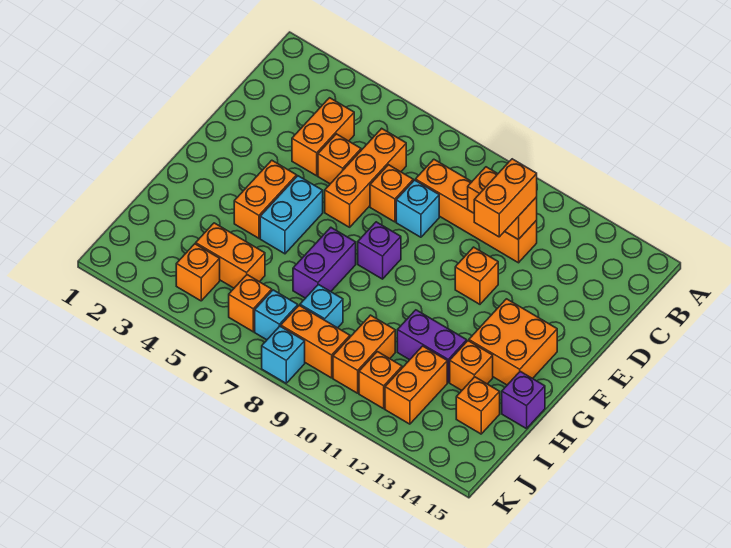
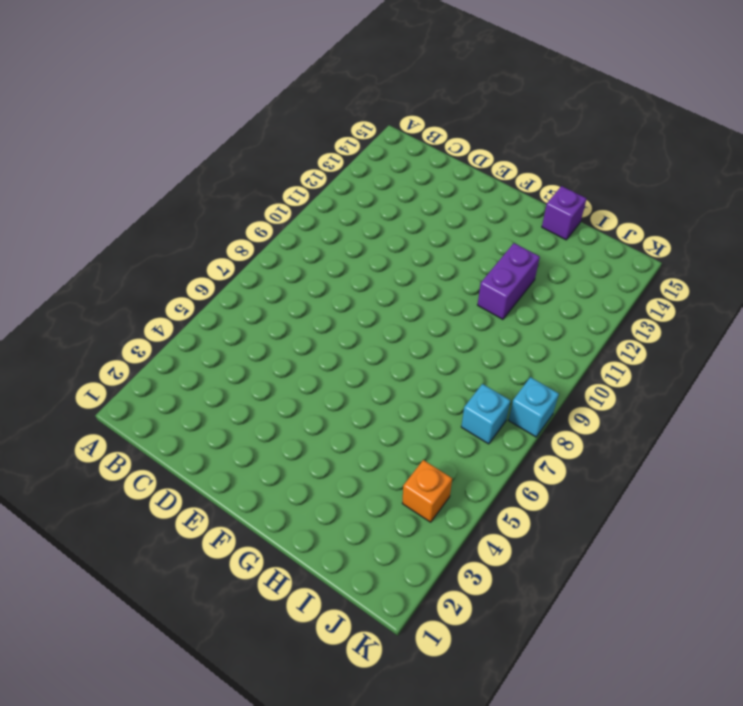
none -> orange 1x2 brick [292,98,354,176]
none -> orange 1x3 brick [325,128,406,227]
none -> orange 1x4 brick [415,159,537,263]

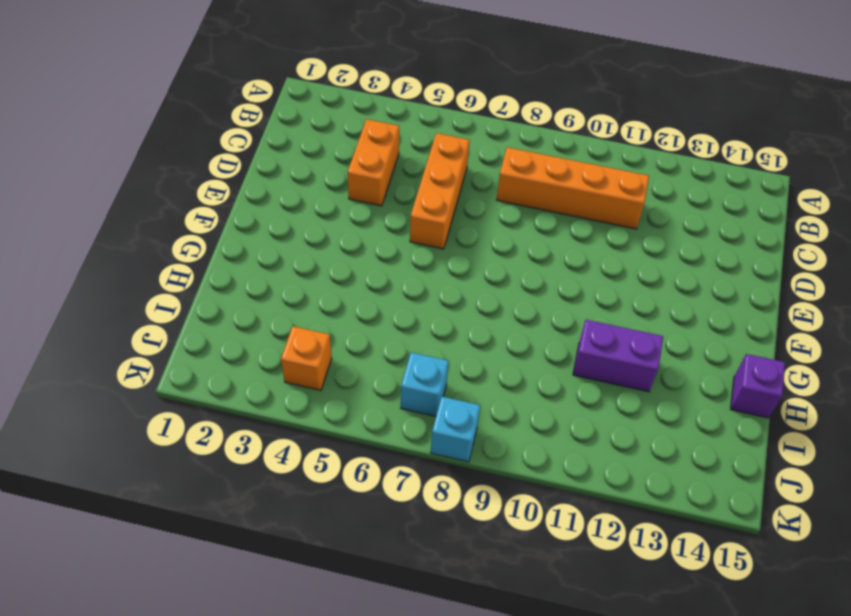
none -> orange 1x1 brick [318,134,361,184]
none -> orange 1x1 brick [370,165,413,222]
none -> cyan 1x1 brick [396,180,439,237]

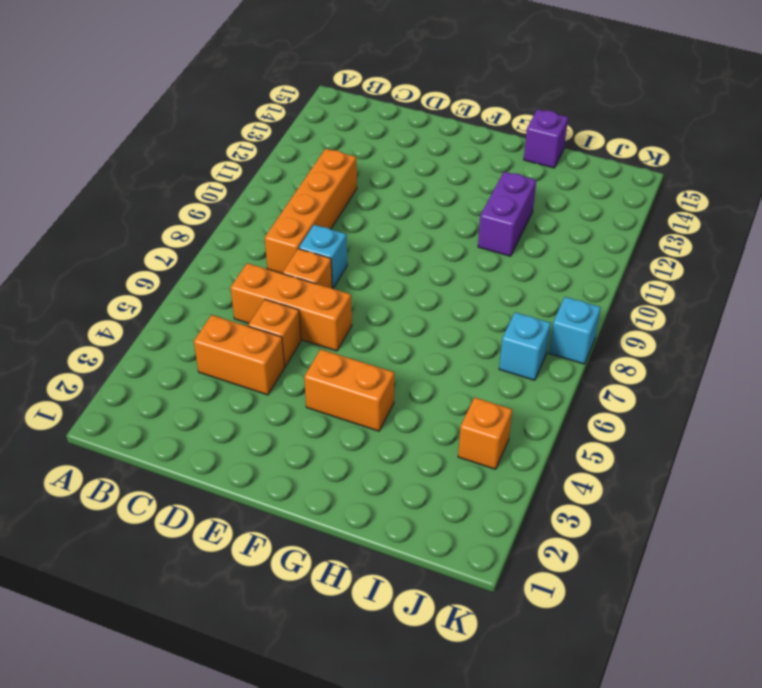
none -> orange 1x1 brick [455,247,498,304]
none -> cyan 1x2 brick [260,176,323,254]
none -> purple 1x1 brick [358,222,401,279]

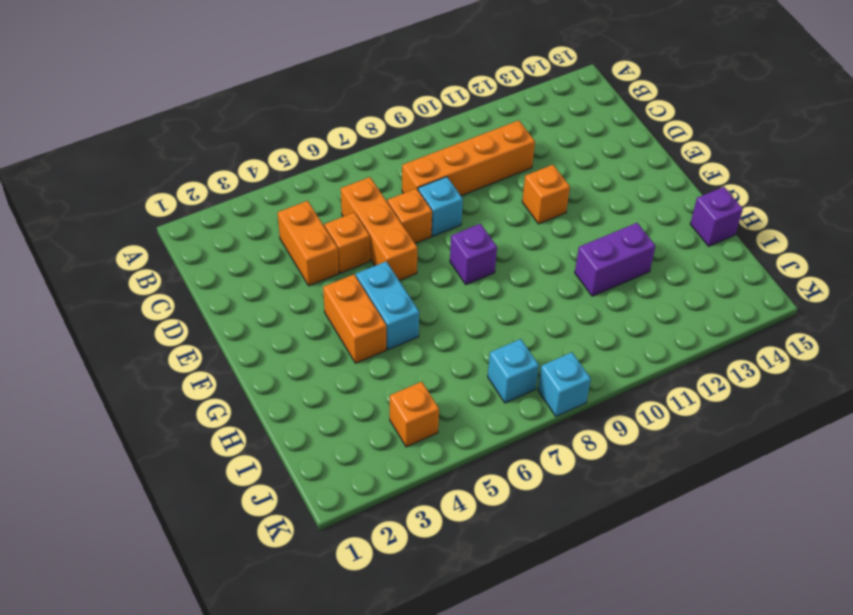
none -> orange 2x2 brick [469,299,557,385]
none -> purple 1x2 brick [293,227,356,298]
none -> orange 1x1 brick [450,341,493,390]

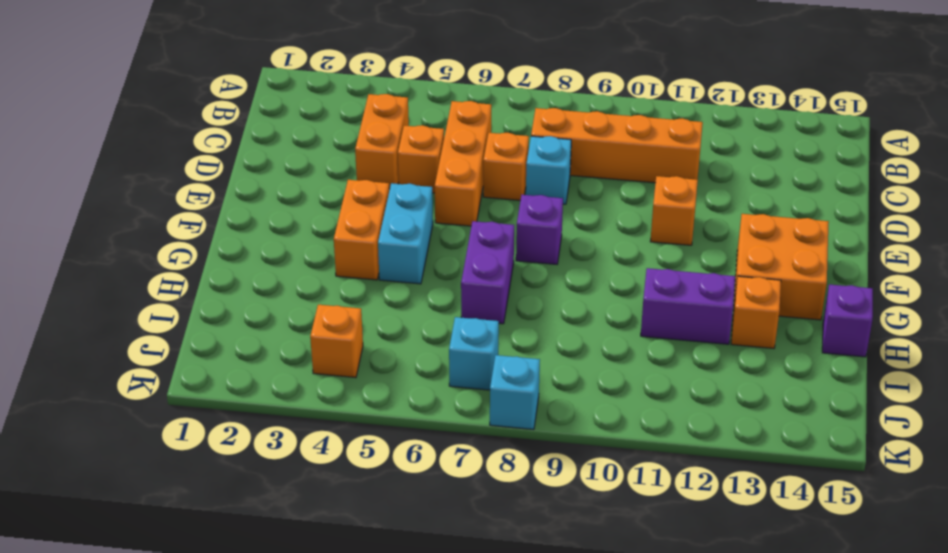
none -> orange 1x2 brick [196,223,265,288]
none -> cyan 1x1 brick [300,284,343,328]
none -> orange 1x2 brick [333,315,395,393]

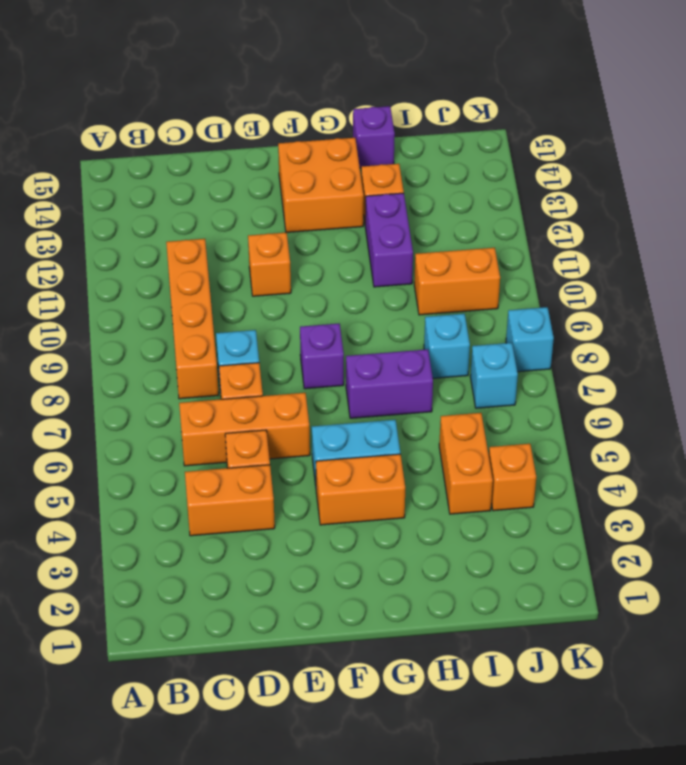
none -> orange 1x2 brick [385,346,447,424]
none -> orange 1x1 brick [456,377,500,434]
none -> orange 1x1 brick [229,275,272,332]

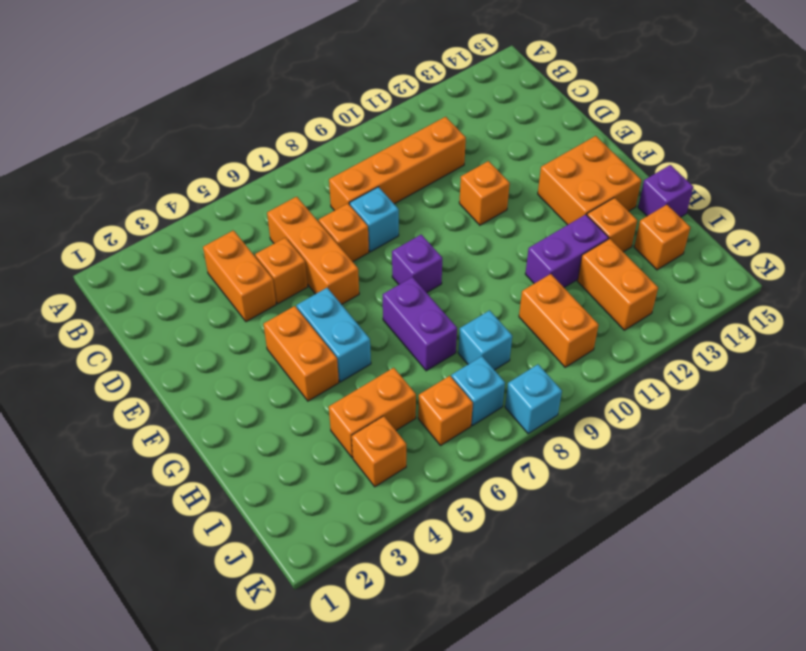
none -> orange 1x2 brick [281,305,350,378]
none -> orange 1x1 brick [359,352,402,409]
none -> orange 1x2 brick [468,167,537,240]

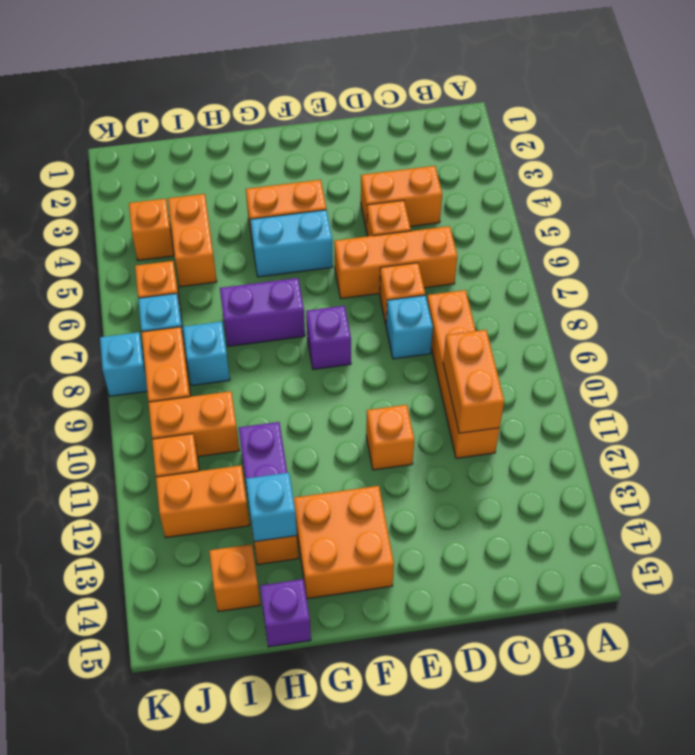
cyan 1x1 brick [246,473,297,542] -> none
none -> orange 1x2 brick [474,159,537,237]

